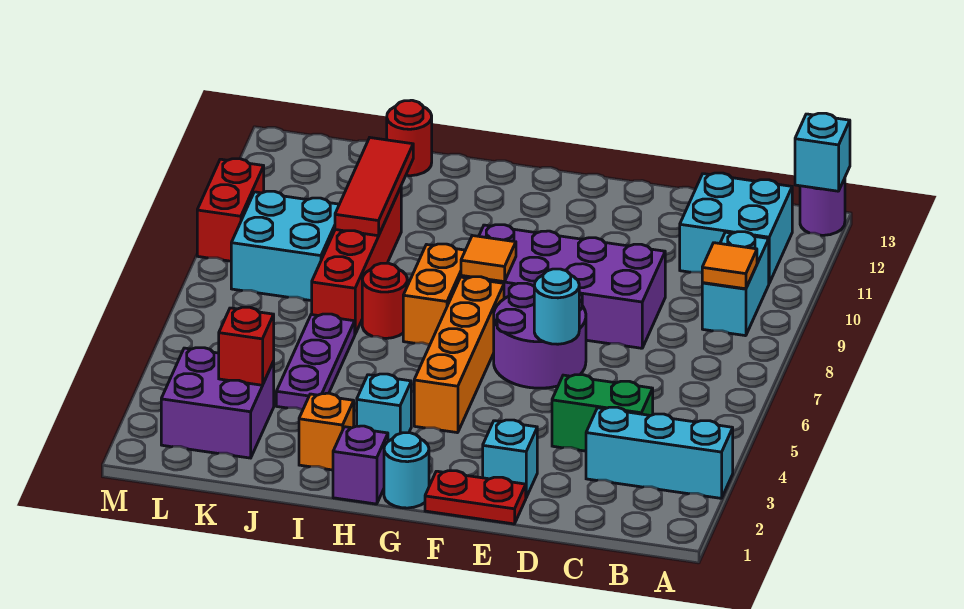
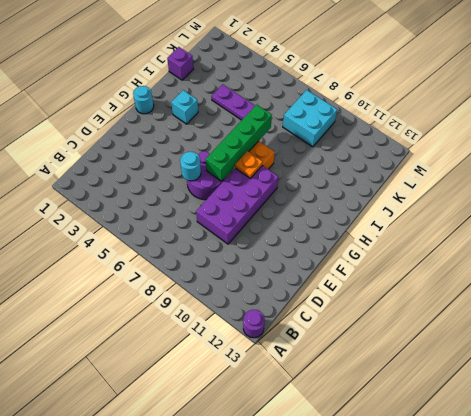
green 1x4 brick [206,105,272,181] -> none
orange 1x1 plate [235,151,263,178] -> orange 1x1 tile [461,236,516,282]
purple 1x1 brick [167,47,194,80] -> purple 1x1 brick moved to [333,426,388,504]
none -> cyan 1x3 brick [586,407,733,498]
none -> cyan 1x2 brick [702,232,769,336]
none -> cyan 2x2 brick [680,173,792,283]

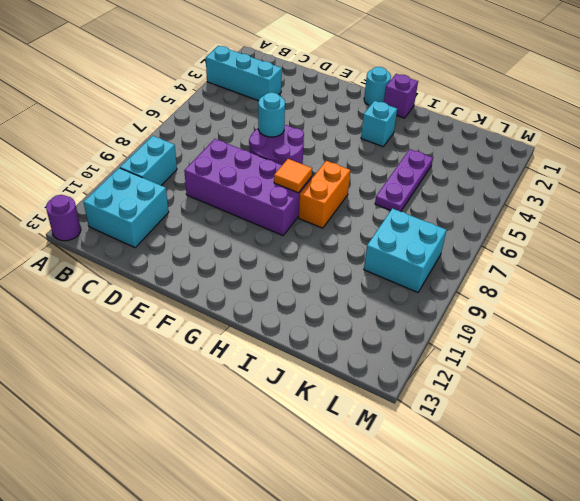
none -> green 1x2 brick [552,375,653,451]
none -> red 1x2 plate [425,471,526,524]
none -> cyan 1x1 brick [483,420,537,497]

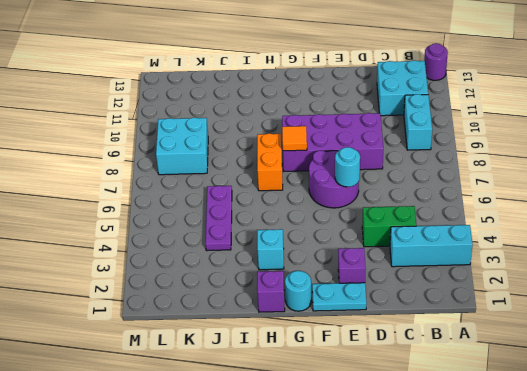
cyan 1x2 plate [312,283,367,311] -> red 1x2 plate [425,471,526,524]
purple 1x1 brick [338,248,366,283] -> cyan 1x1 brick [483,420,537,497]
none -> orange 1x4 brick [414,277,504,433]
none -> orange 1x1 brick [299,393,354,470]
none -> red 1x1 round brick [362,263,407,339]

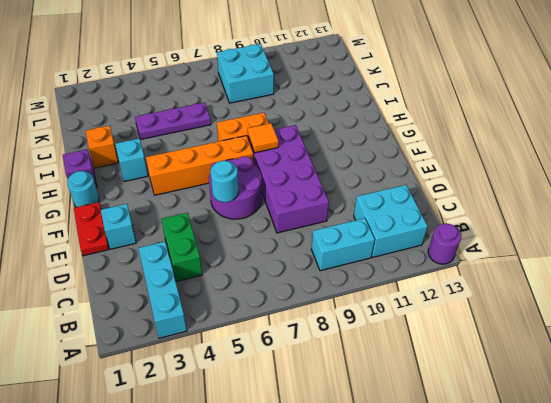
none -> red 1x1 round brick [362,263,407,339]
none -> red 1x4 brick [312,187,401,334]
none -> red 1x1 round brick [387,100,432,176]

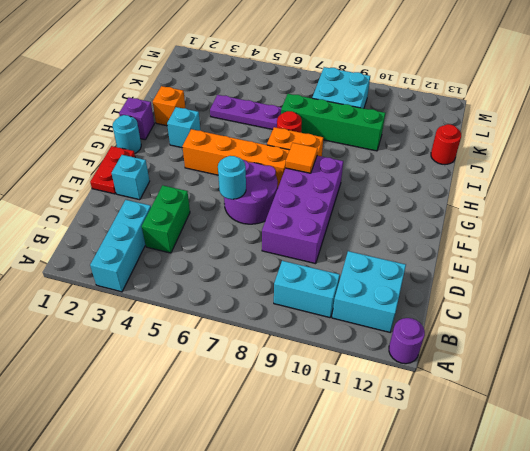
green 1x4 brick [281,94,385,151] -> red 1x4 brick [312,187,401,334]
none -> purple 2x2 brick [161,348,274,458]
none -> red 1x2 brick [197,159,264,261]
none -> cyan 1x1 brick [795,113,850,191]

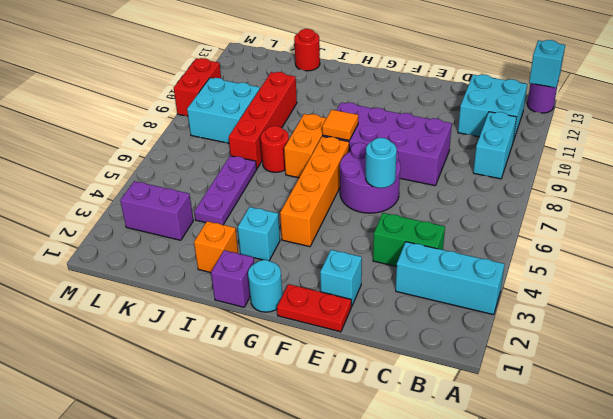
purple 1x2 brick [120,181,193,240] -> purple 2x2 brick [161,348,274,458]
none -> orange 1x1 tile [702,243,757,289]
none -> red 1x3 tile [335,138,413,236]
none -> red 1x1 brick [219,307,274,385]

